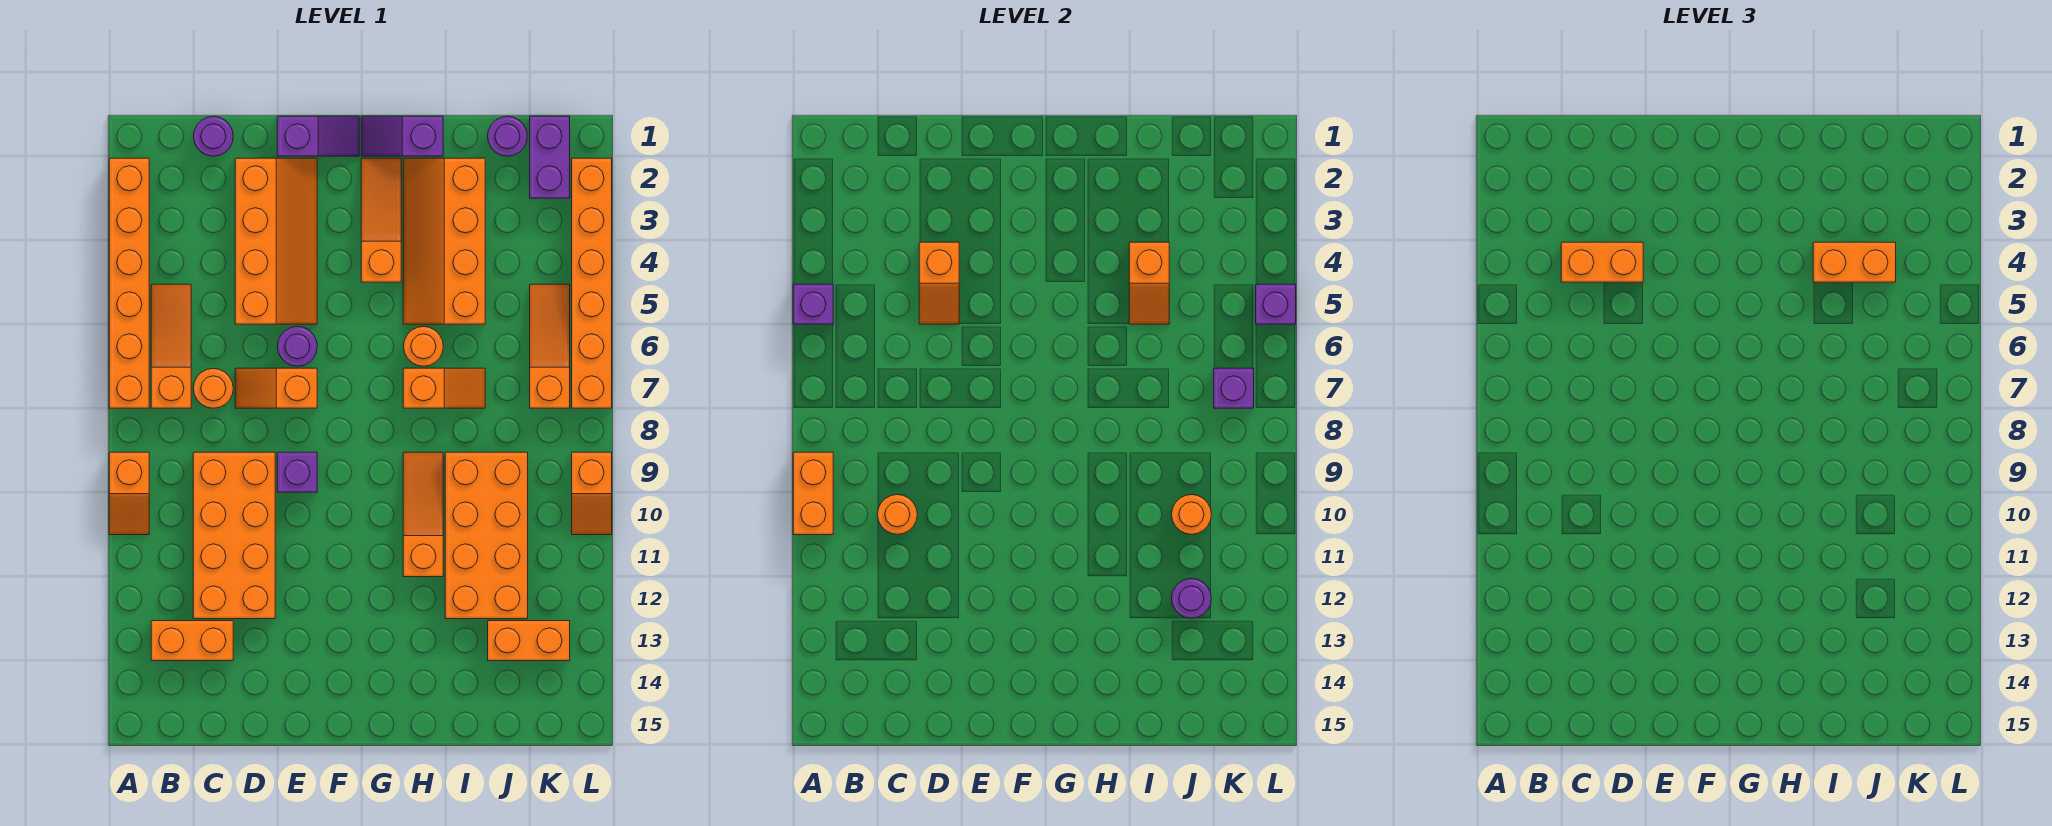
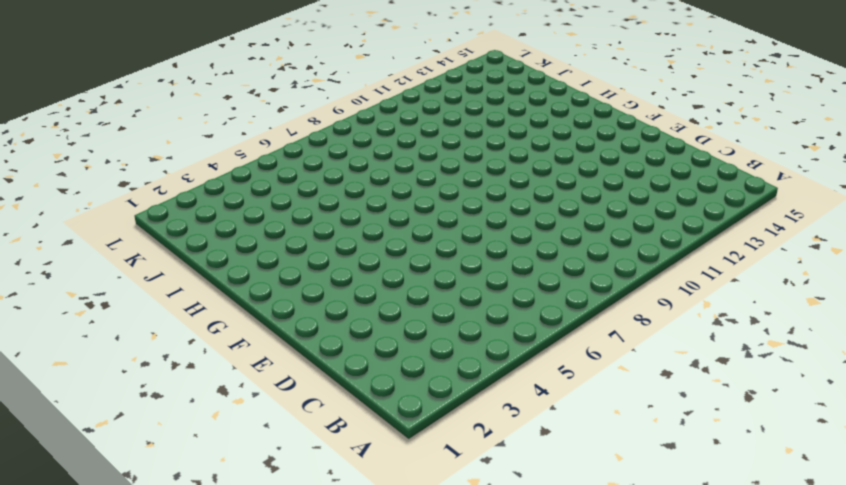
none -> orange 1x6 brick [109,158,149,408]
none -> orange 1x2 slope [109,452,149,535]
none -> orange 1x3 slope [151,284,191,408]
none -> orange 1x2 brick [151,621,233,661]

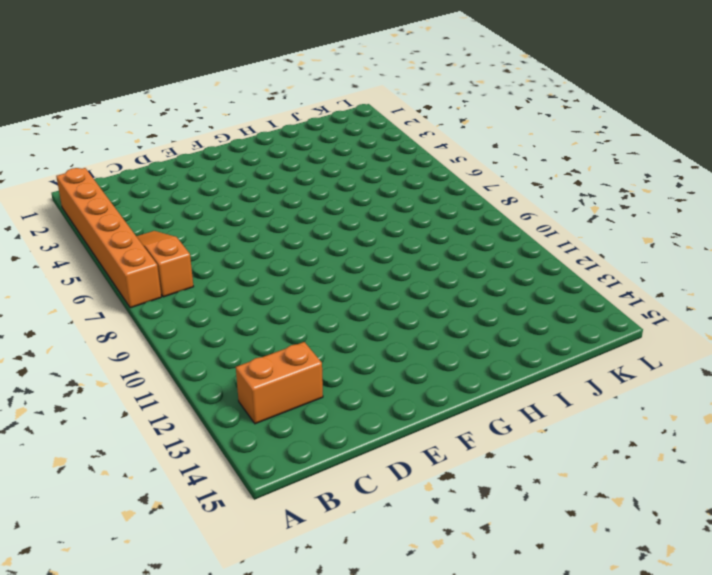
none -> orange 1x2 slope [109,452,149,535]
none -> purple 1x1 round brick [193,116,233,156]
none -> orange 1x1 round brick [193,368,233,408]
none -> orange 2x4 brick [193,452,275,619]

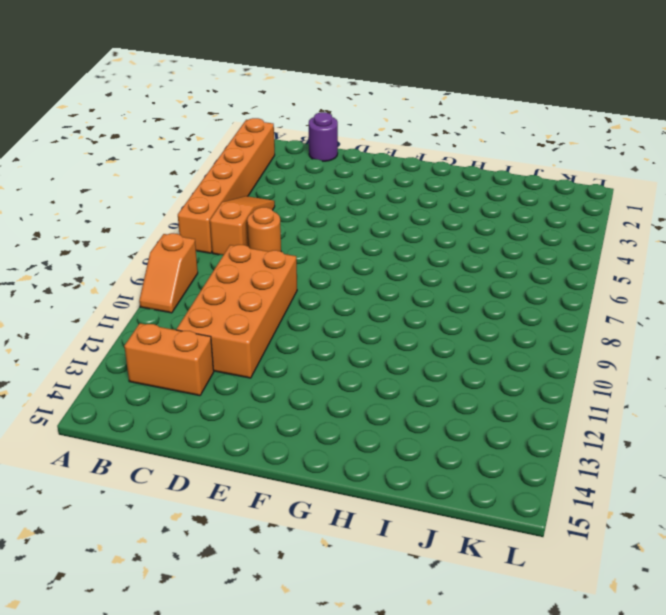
none -> orange 2x4 slope [235,158,317,324]
none -> orange 1x2 slope [235,368,317,408]
none -> purple 1x2 slope [277,116,359,156]
none -> purple 1x1 round brick [277,326,317,366]

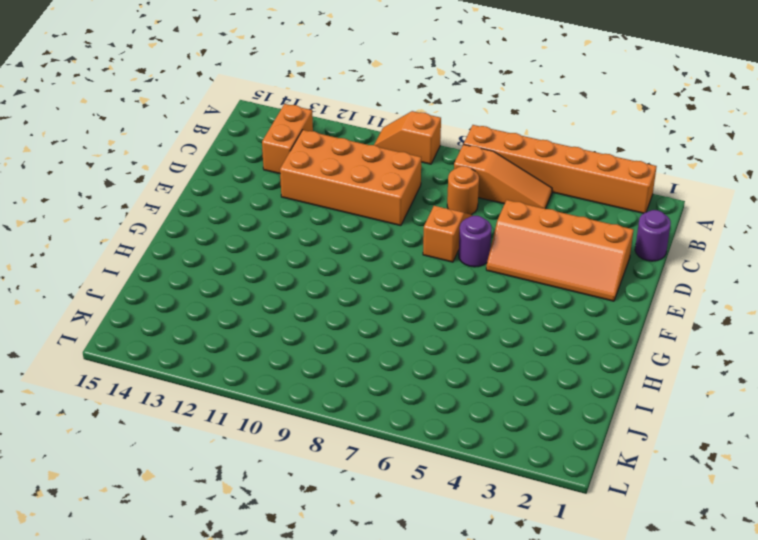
none -> purple 1x2 slope [277,116,359,156]
none -> purple 1x1 brick [277,452,317,492]
none -> purple 1x2 slope [361,116,443,156]
none -> orange 1x3 slope [361,158,401,282]

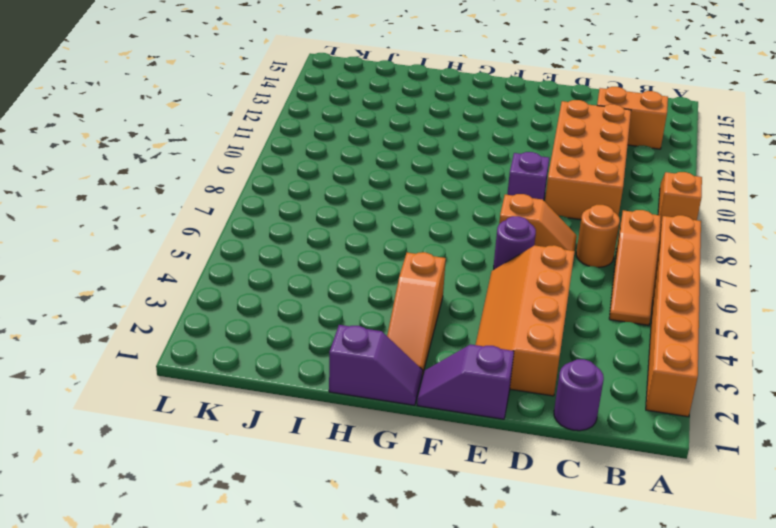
none -> orange 2x4 slope [403,158,485,324]
none -> orange 1x1 round brick [404,326,443,366]
none -> orange 1x2 slope [403,368,485,408]
none -> orange 1x3 slope [403,452,443,577]

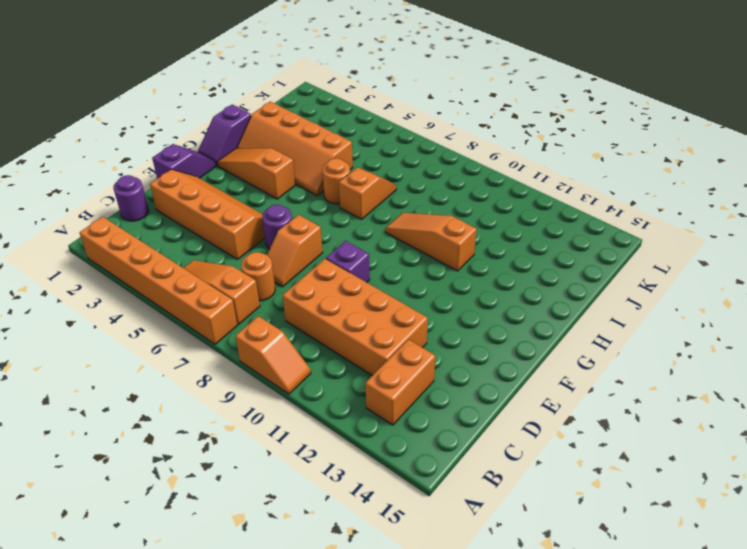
none -> orange 2x4 brick [445,452,528,619]
none -> purple 1x1 round brick [488,116,527,156]
none -> orange 1x2 brick [488,621,570,661]
none -> purple 1x2 brick [530,116,570,198]

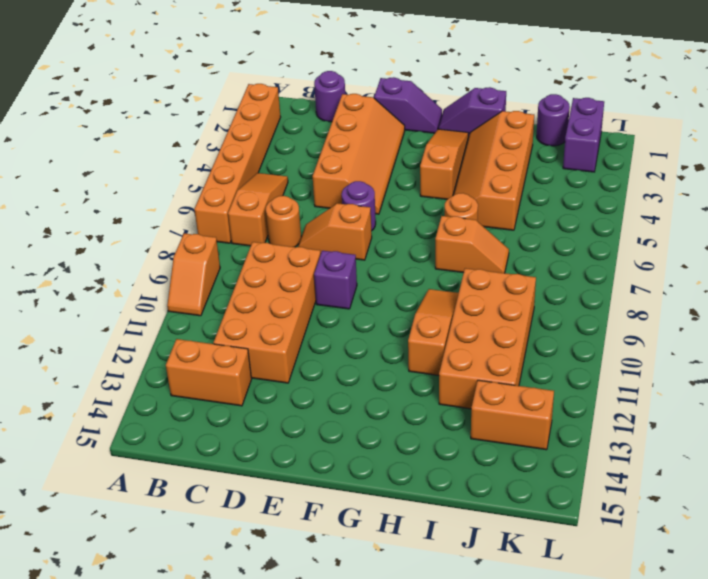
none -> orange 1x3 slope [530,284,570,408]
none -> orange 1x6 brick [572,158,612,408]
none -> orange 1x2 slope [572,452,612,535]
none -> purple 1x1 brick [793,284,833,324]

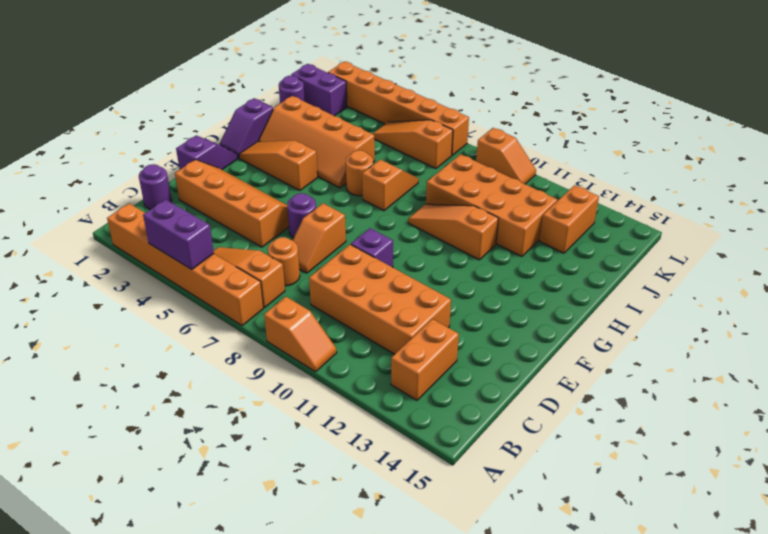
purple 1x2 brick [143,199,214,269] -> purple 1x1 brick [793,284,833,324]
none -> orange 1x2 brick [793,452,833,535]
none -> orange 1x1 round brick [877,495,917,534]
none -> orange 1x2 slope [919,242,959,324]
none -> orange 1x2 slope [1129,242,1169,324]

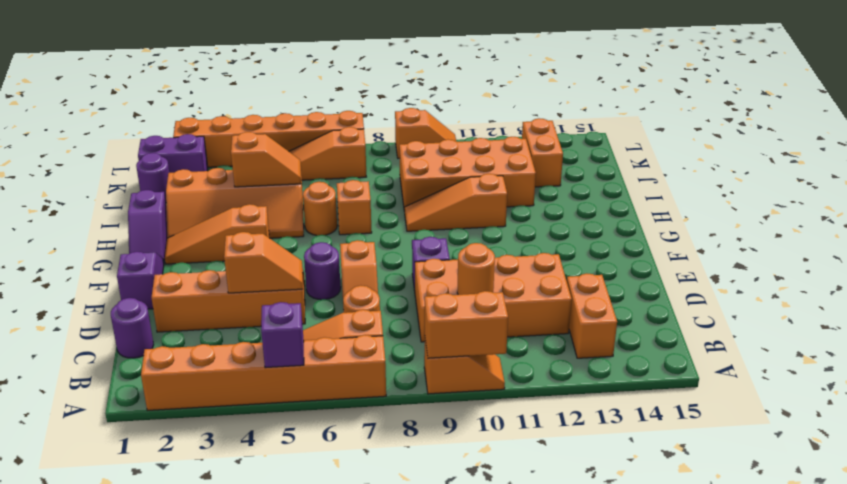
none -> orange 1x1 round brick [1172,495,1211,534]
none -> purple 1x1 round brick [1172,579,1211,618]
none -> purple 1x1 brick [1214,368,1254,408]
none -> purple 1x1 brick [1256,284,1296,324]

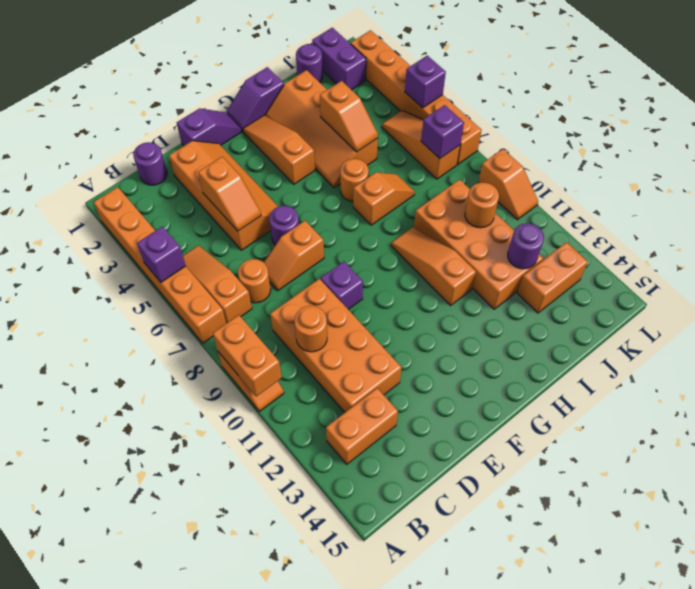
none -> orange 1x2 brick [1561,242,1643,282]
none -> orange 1x2 brick [1813,242,1896,282]

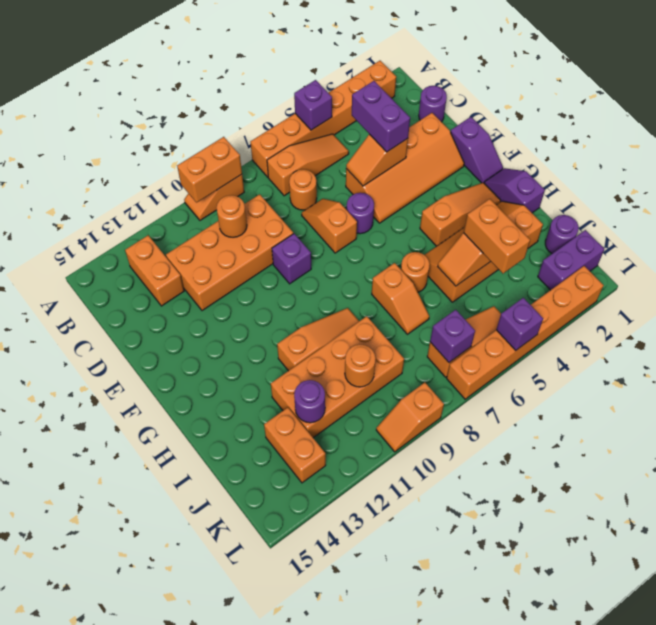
purple 1x2 brick [352,81,410,152] -> orange 1x2 brick [1561,242,1643,282]

